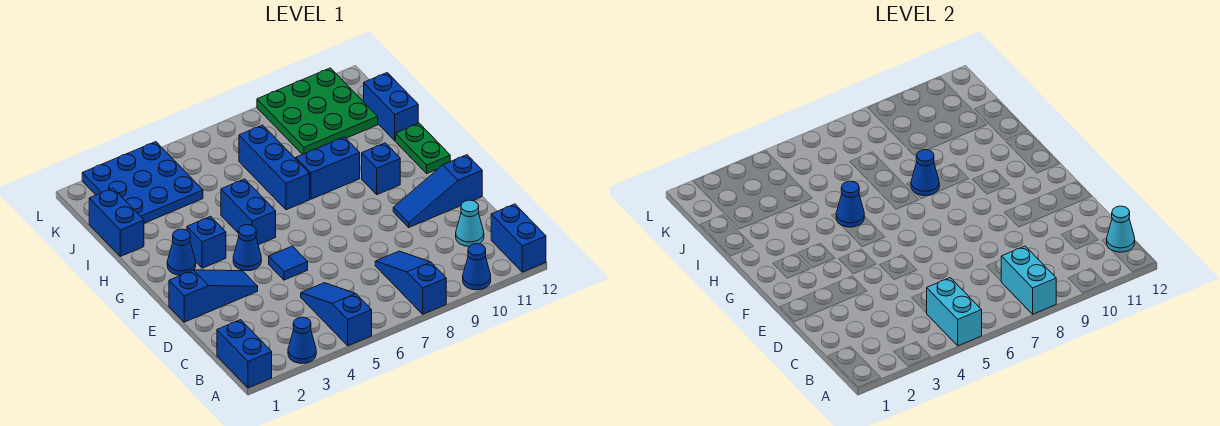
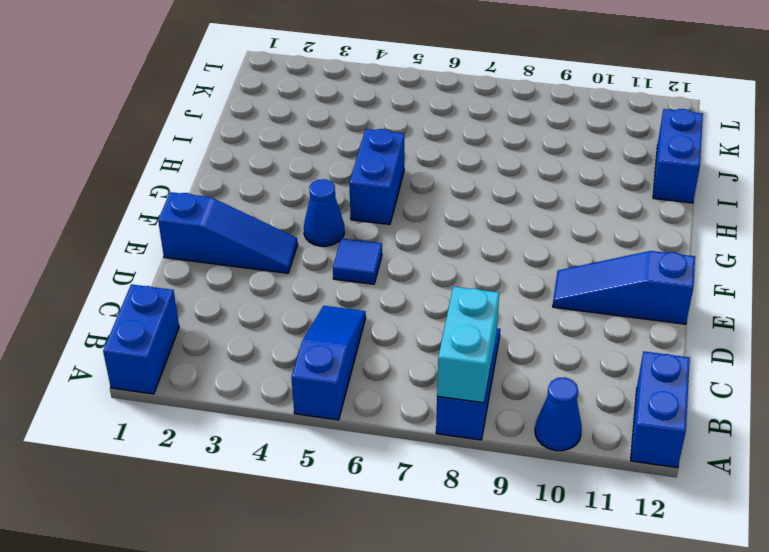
none -> blue 1x1 cone [288,317,316,363]
none -> cyan 1x1 cone [456,200,484,246]
none -> blue 1x1 cone [167,229,196,275]

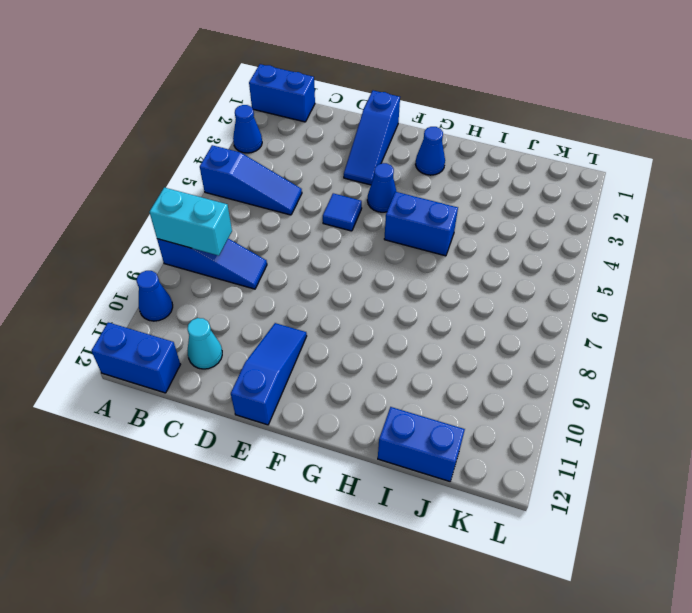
none -> blue 1x1 brick [187,216,226,268]
none -> blue 1x1 brick [362,143,400,195]
none -> green 1x2 plate [395,123,450,173]

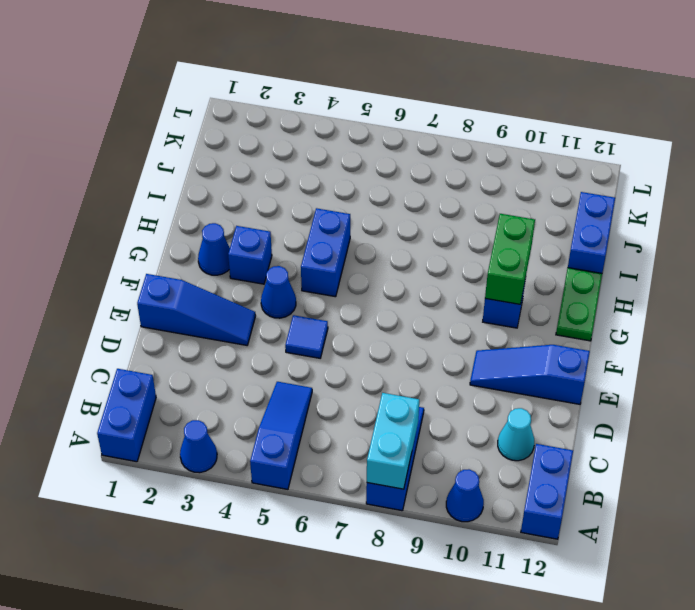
green 1x2 brick [485,214,535,304] -> none
none -> blue 1x3 brick [239,125,310,210]
none -> blue 1x2 brick [296,137,360,199]
none -> blue 1x2 brick [89,188,144,256]

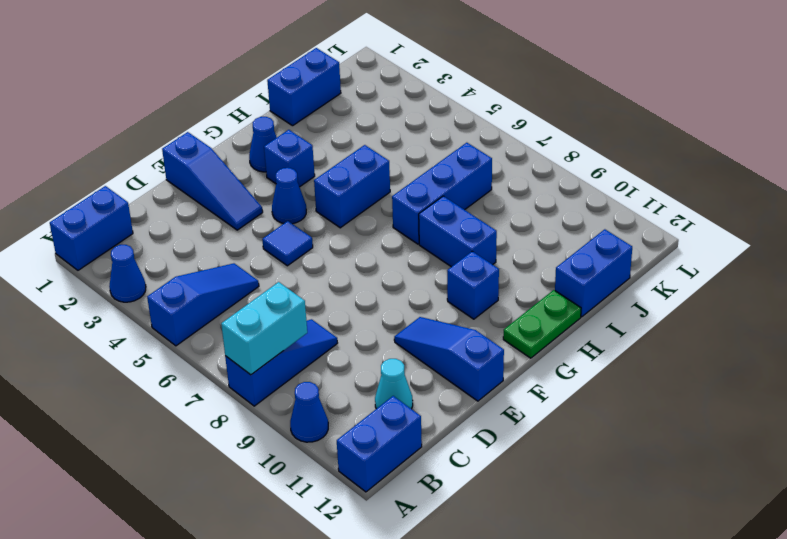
none -> blue 3x3 plate [82,142,203,223]
none -> green 3x3 plate [257,68,378,154]
none -> cyan 1x2 brick [927,278,982,346]

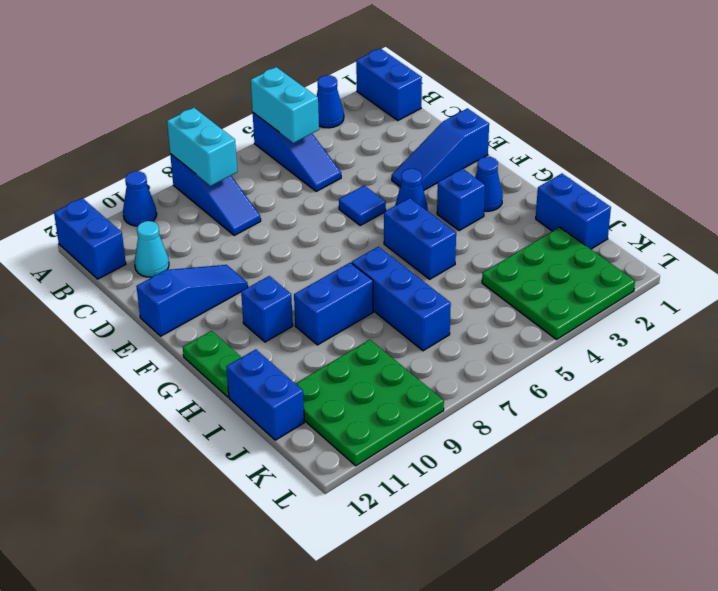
green 3x3 plate [482,227,635,339] -> blue 3x3 plate [82,142,203,223]
none -> cyan 1x1 cone [1107,206,1135,252]
none -> blue 1x1 cone [836,181,864,227]
none -> blue 1x1 cone [911,150,939,196]

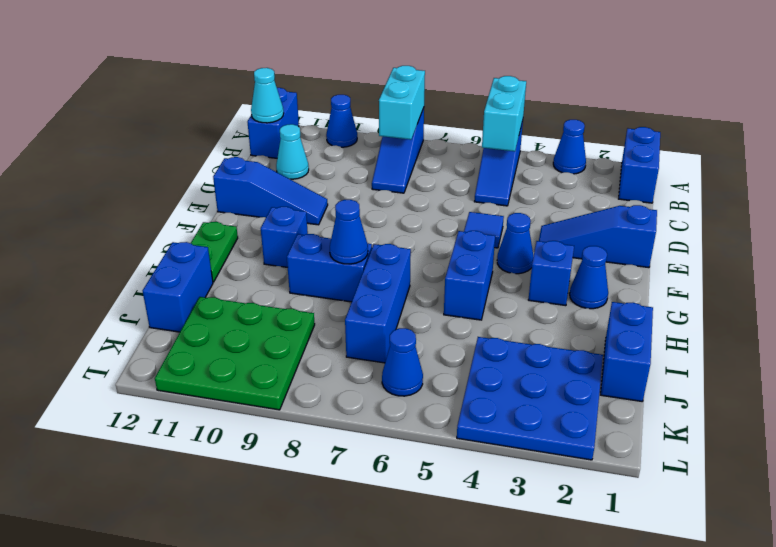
blue 1x1 cone [382,328,423,396] -> blue 1x1 cone moved to [836,181,864,227]

